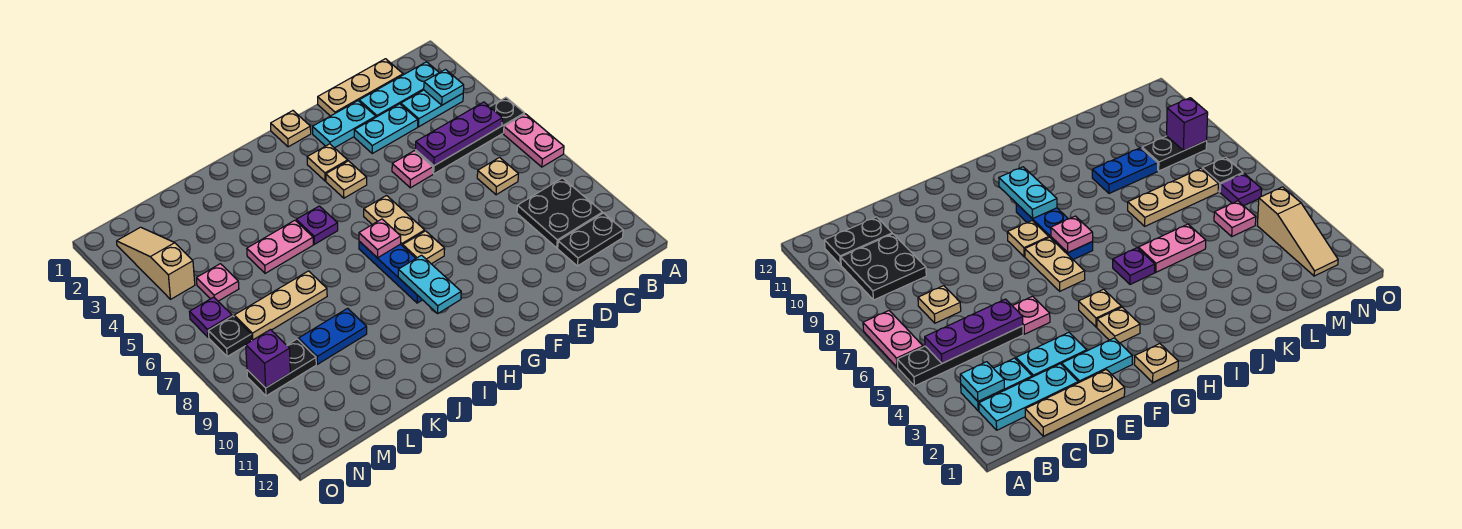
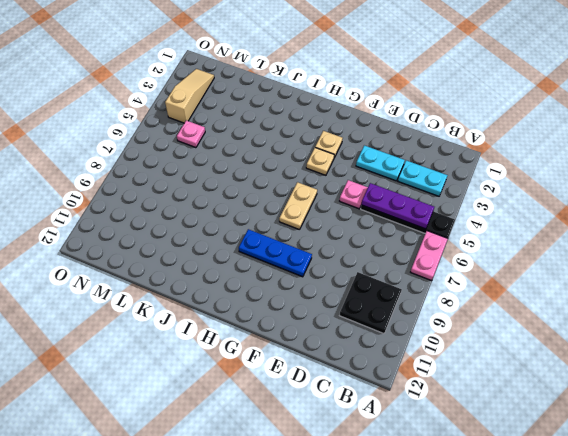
blue 1x3 plate [239,229,312,277] -> blue 1x3 plate turned to [359,241,422,303]
none -> cyan 1x3 plate [359,62,439,117]
none -> black 1x2 plate [558,213,623,266]
none -> tan 1x3 plate [318,59,403,116]
none -> tan 1x1 plate [477,157,518,195]

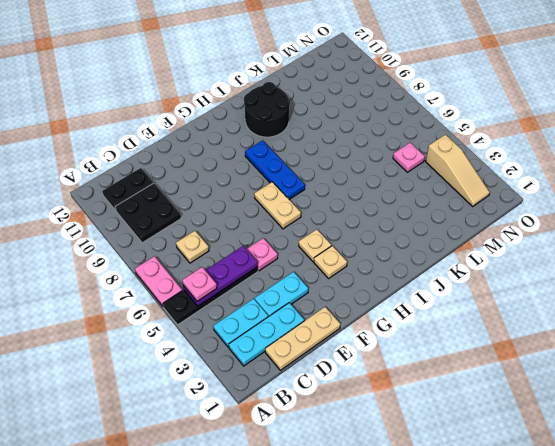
pink 1x1 plate [182,267,217,301] -> pink 1x1 plate moved to [359,219,401,258]
black 2x2 round brick [244,82,290,137] -> none
none -> cyan 1x2 plate [312,101,376,148]
none -> tan 1x1 plate [271,111,311,147]
none -> tan 1x1 plate [403,231,445,264]
none -> purple 1x1 plate [296,206,338,244]

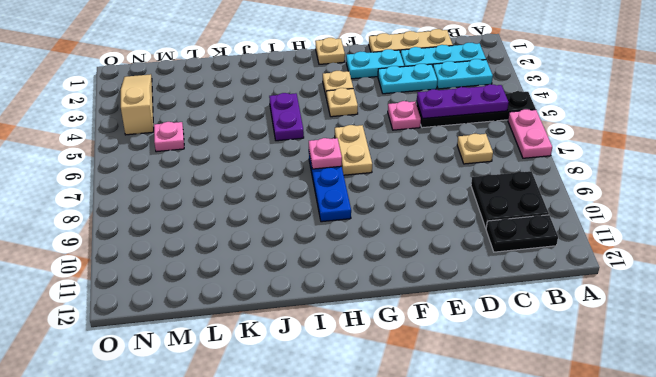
purple 1x2 plate [269,93,304,141] -> purple 1x1 plate [296,206,338,244]
none -> tan 1x1 plate [403,231,445,264]
none -> pink 1x2 plate [247,220,313,273]
none -> tan 1x3 plate [234,271,327,340]
none -> blue 1x2 plate [298,308,367,364]

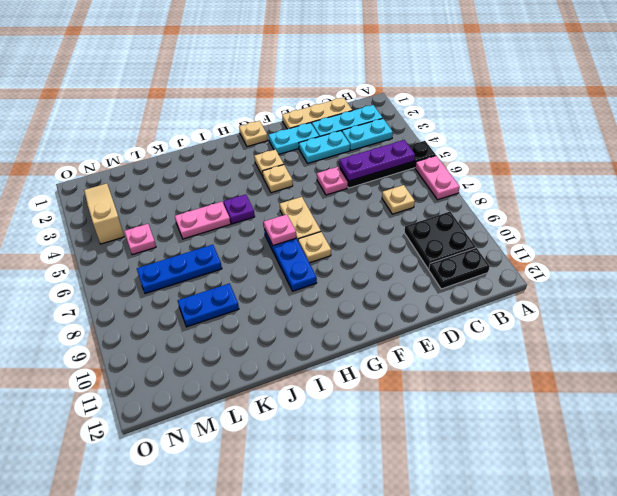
blue 1x3 plate [137,245,222,294] -> tan 1x3 plate [234,271,327,340]
none -> black 1x2 plate [247,339,316,396]
none -> purple 1x1 plate [190,297,232,337]
none -> black 1x1 plate [208,316,252,357]
none -> cyan 1x1 plate [424,69,464,105]

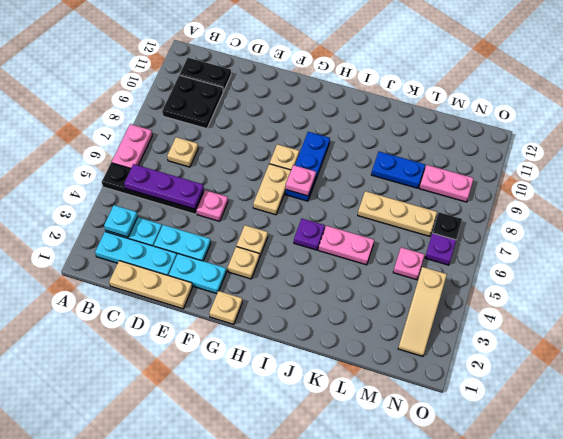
pink 1x2 plate [419,165,474,202] -> black 1x2 plate [247,339,316,396]
none -> cyan 1x2 plate [398,255,461,313]
none -> purple 1x1 brick [246,330,290,388]

